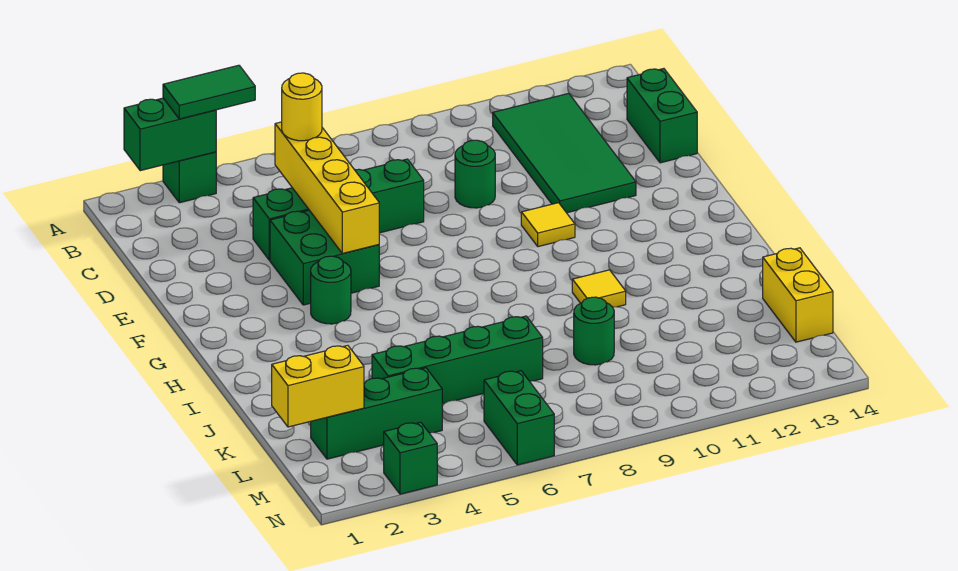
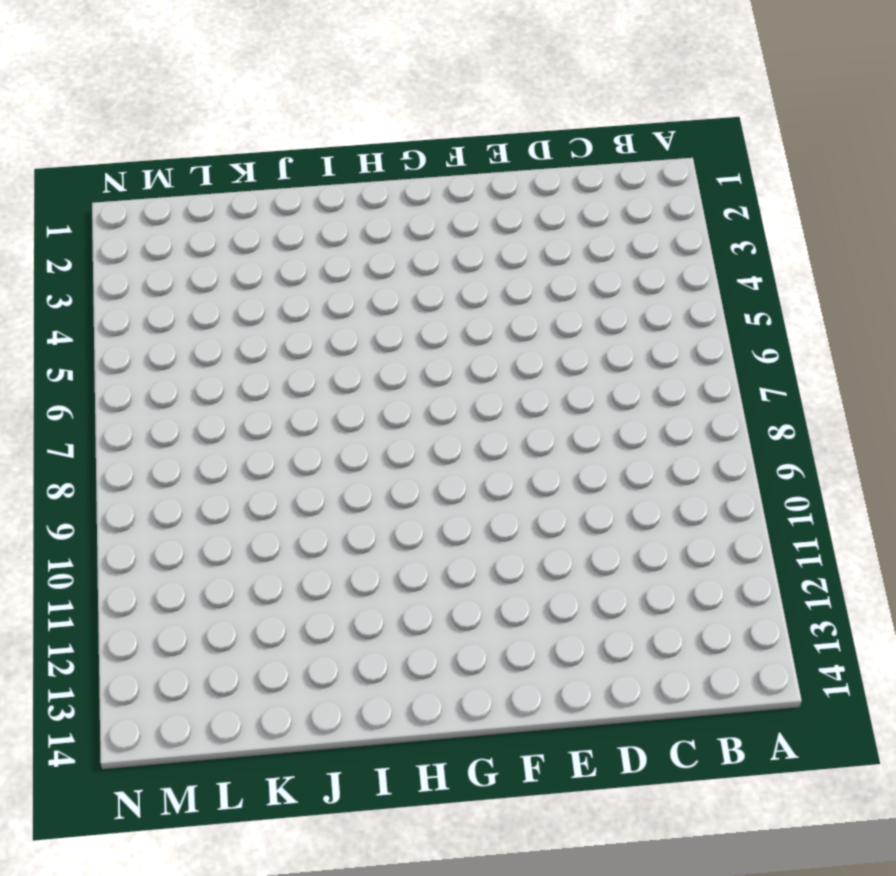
none -> green 1x1 brick [163,152,216,203]
none -> green 2x4 tile [493,93,636,213]
none -> green 1x2 brick [627,69,697,163]

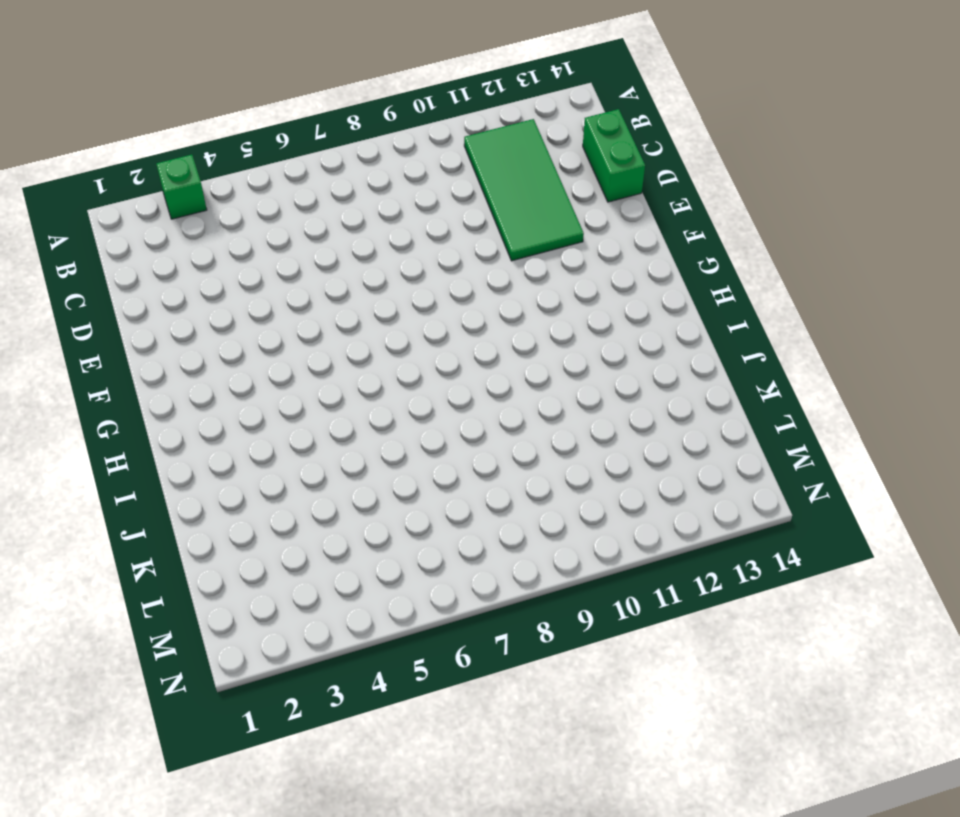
none -> green 1x4 brick [253,159,424,260]
none -> green 1x1 round brick [455,140,495,208]
none -> green 2x2 brick [270,210,379,305]

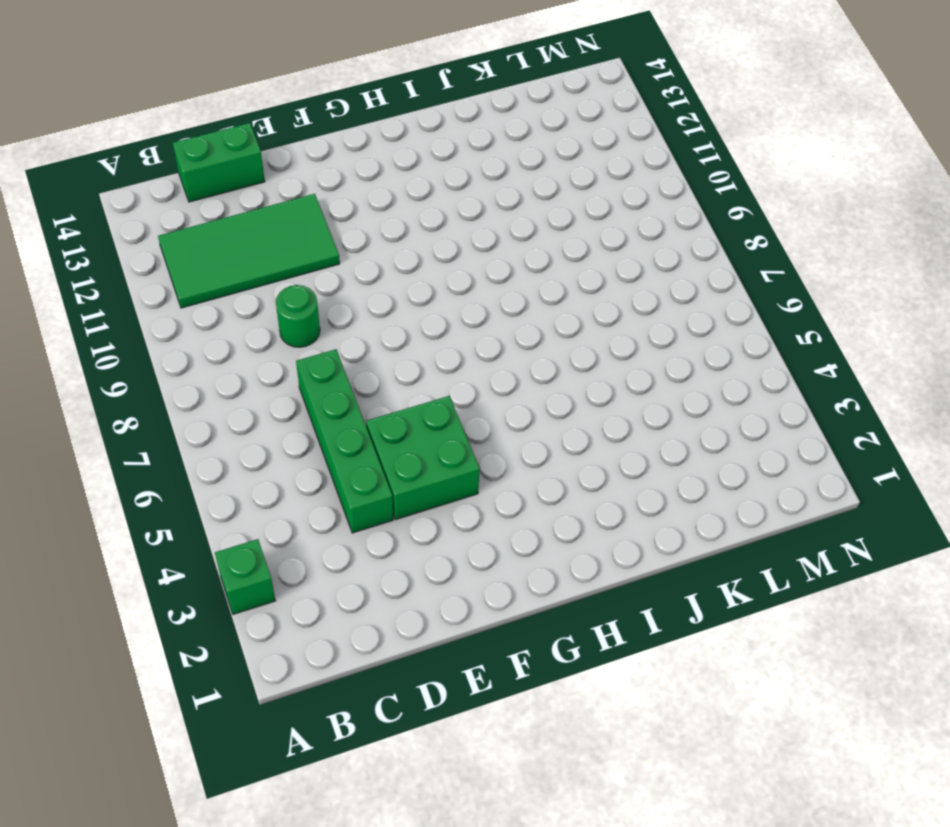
none -> yellow 1x1 tile [521,203,575,247]
none -> green 1x1 round brick [311,256,351,324]
none -> yellow 1x1 tile [572,270,626,307]

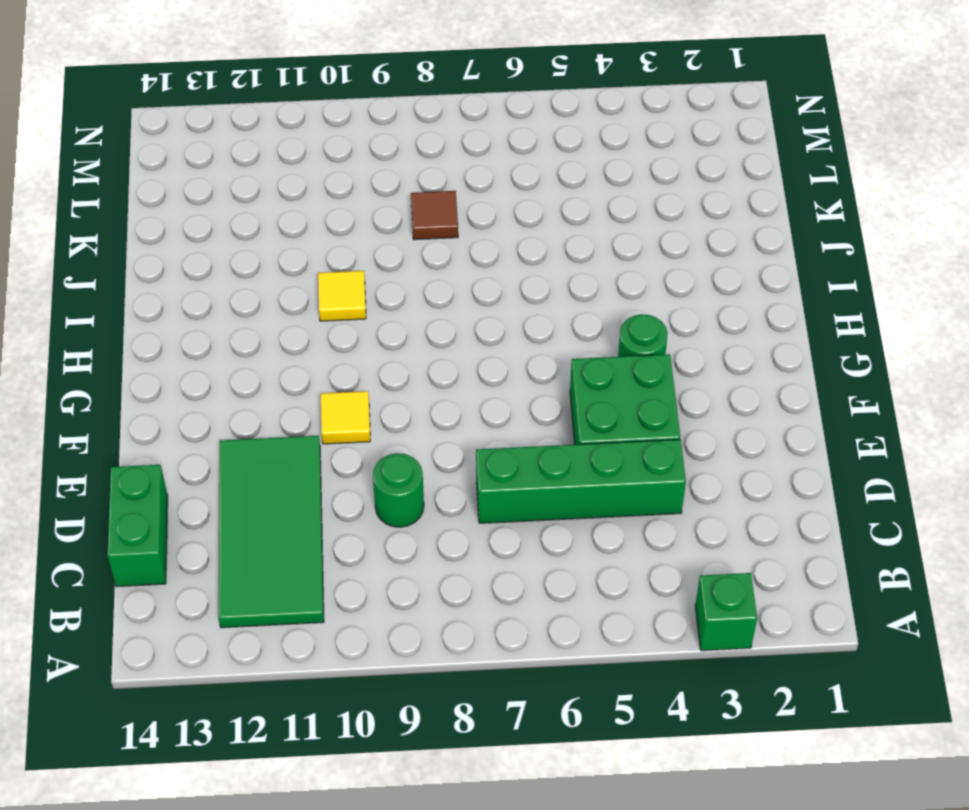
brown 1x1 tile [411,191,458,240] -> none
none -> green 1x4 brick [372,316,543,404]
none -> green 1x1 round brick [574,297,614,365]
none -> yellow 1x2 brick [763,248,833,342]

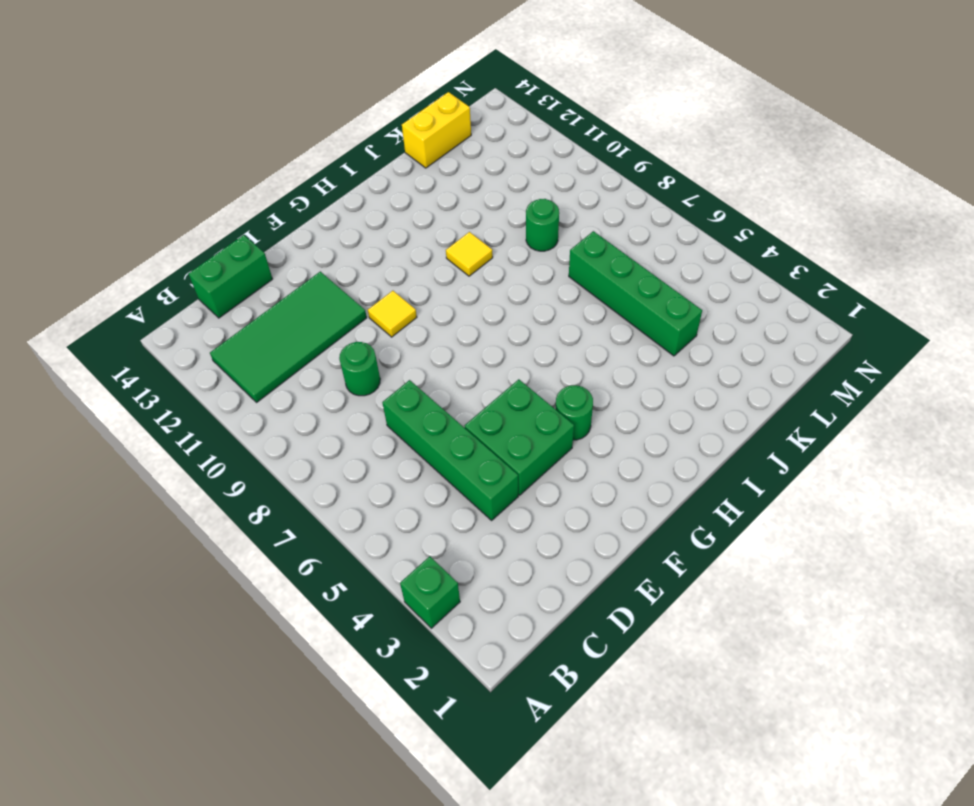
none -> green 1x3 brick [311,368,442,459]
none -> green 1x2 brick [484,371,554,465]
none -> green 1x1 brick [384,422,437,494]

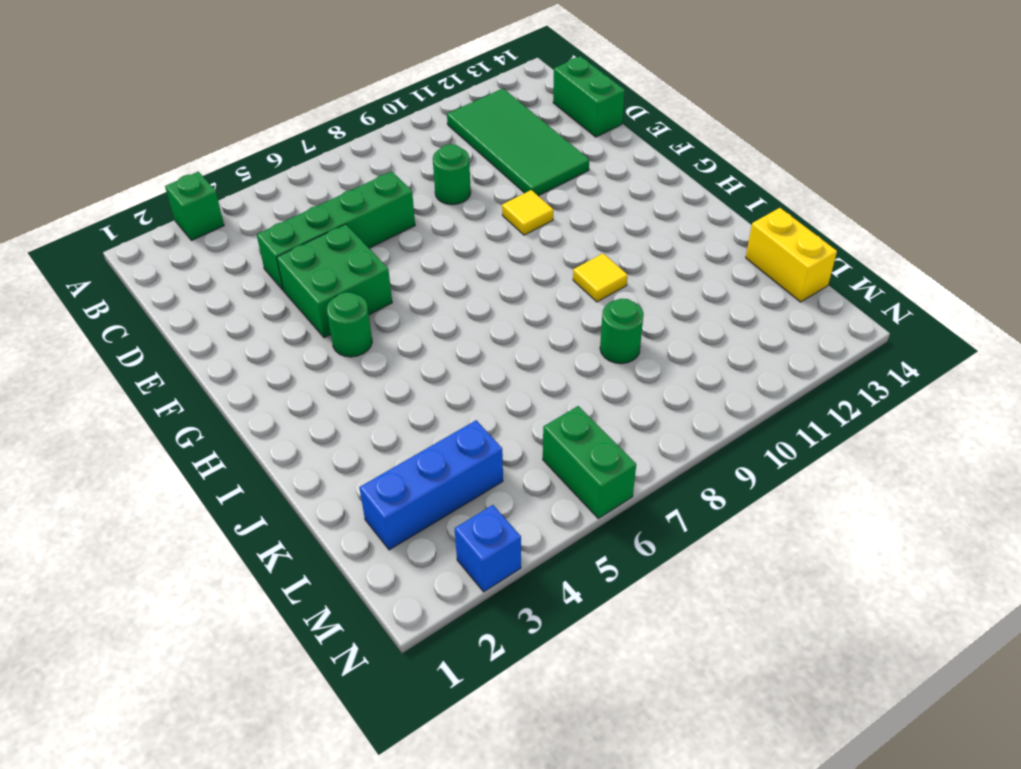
blue 1x3 brick [359,420,503,550] -> green 1x3 brick [311,368,442,459]
blue 1x1 brick [455,505,521,592] -> green 1x1 brick [384,422,437,494]
none -> green 1x4 brick [372,316,543,404]
none -> green 1x2 brick [124,98,216,171]
none -> yellow 1x4 brick [275,122,379,253]

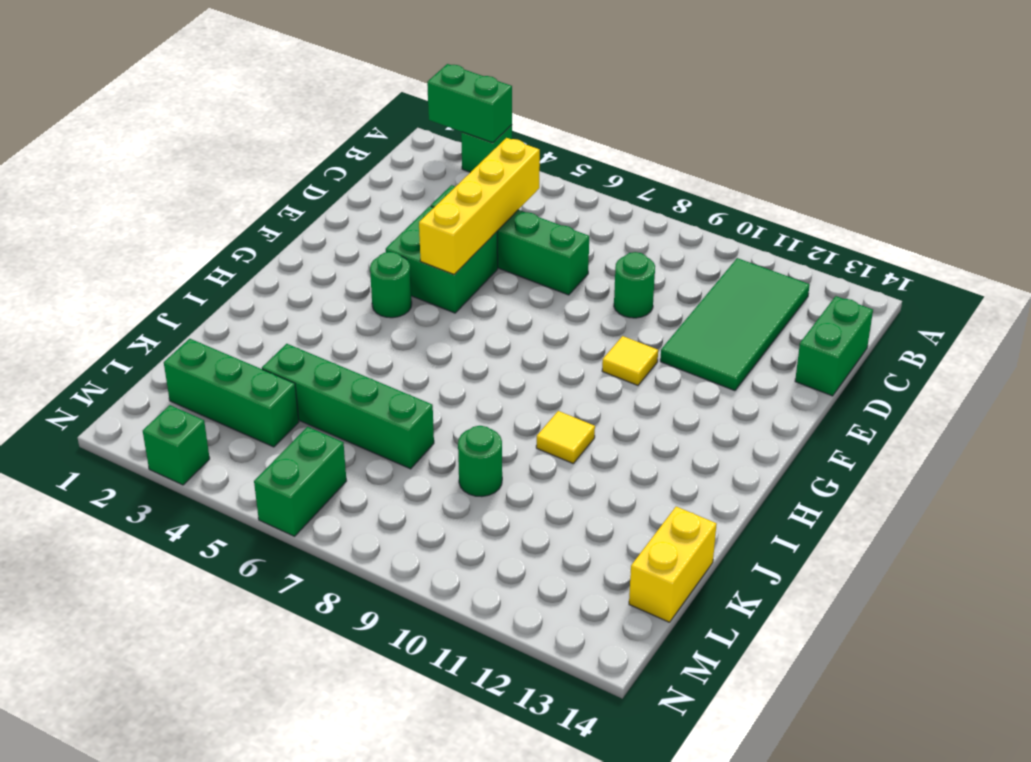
none -> yellow 1x2 brick [272,345,364,427]
none -> green 1x2 tile [163,65,255,119]
none -> yellow 1x1 round brick [282,73,322,141]

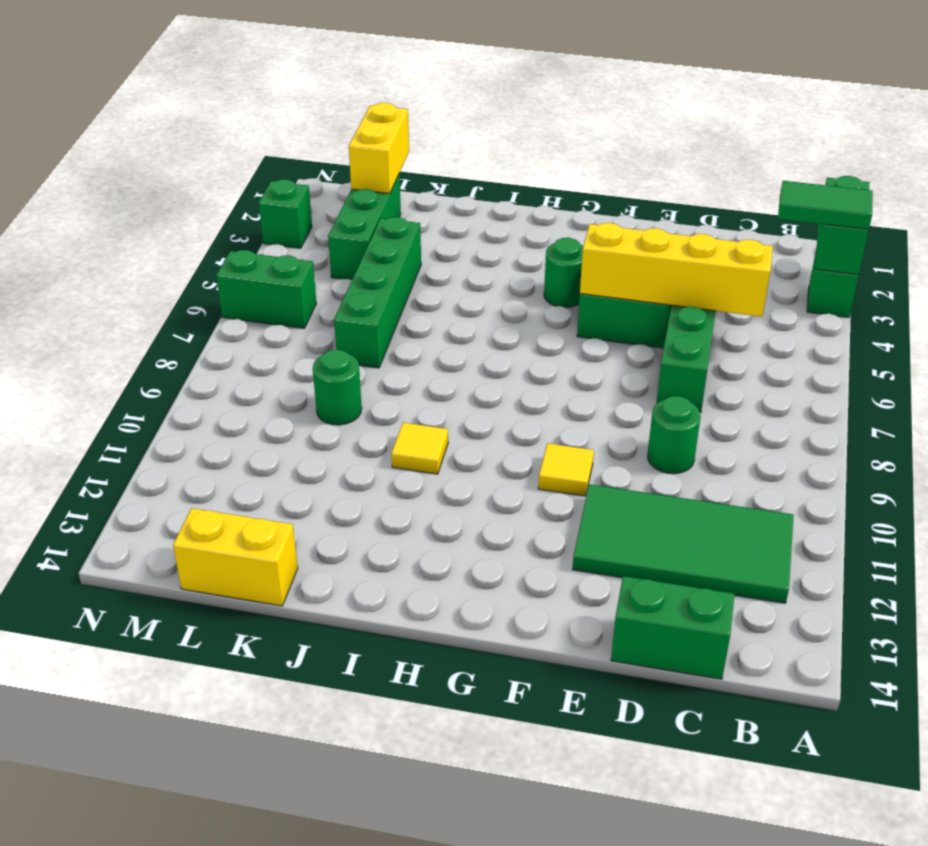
green 1x2 tile [778,181,873,229] -> green 1x2 tile turned to [163,65,255,119]
none -> yellow 1x1 round brick [282,73,322,141]

